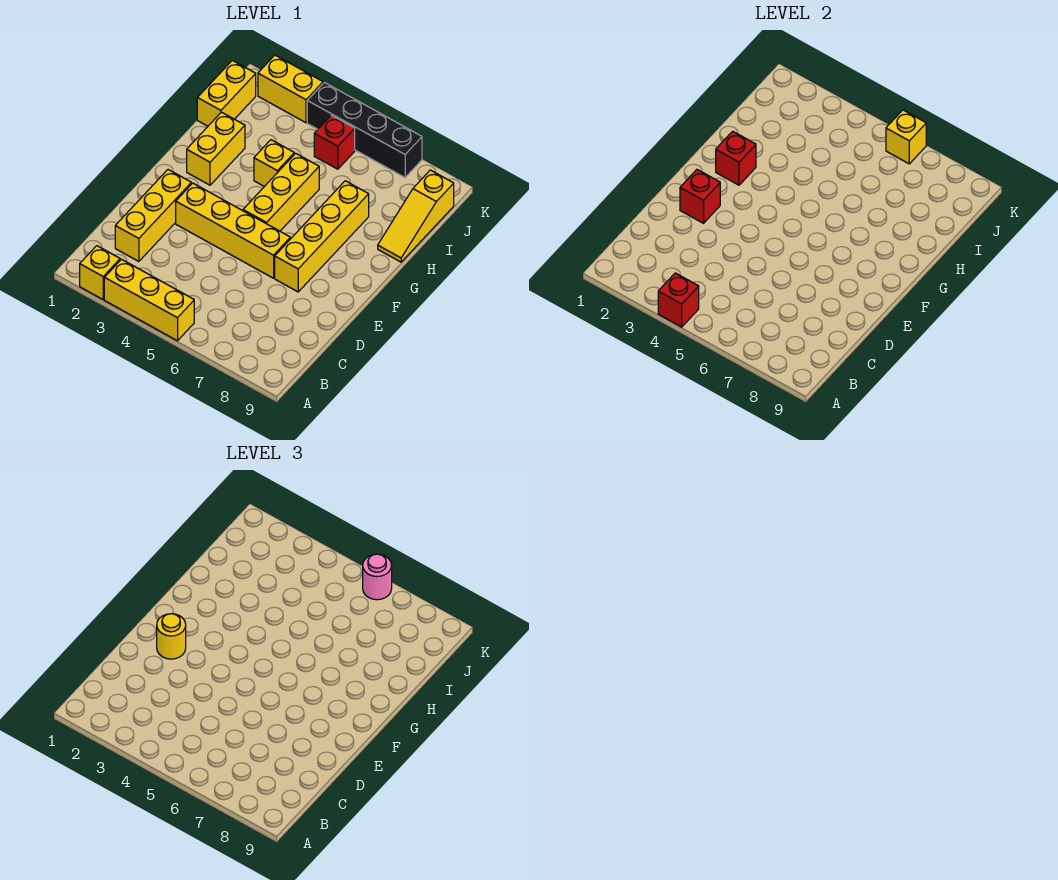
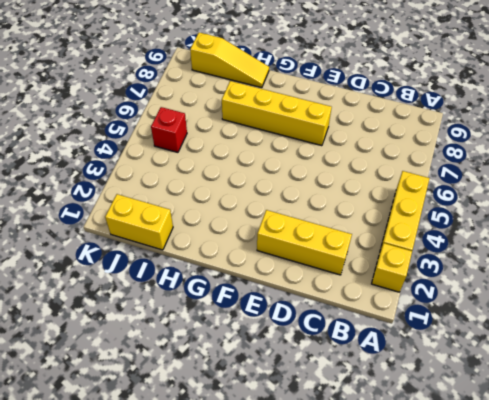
none -> yellow 1x4 brick [176,183,290,278]
none -> yellow 1x3 brick [243,153,319,231]
none -> yellow 1x2 brick [187,112,245,185]

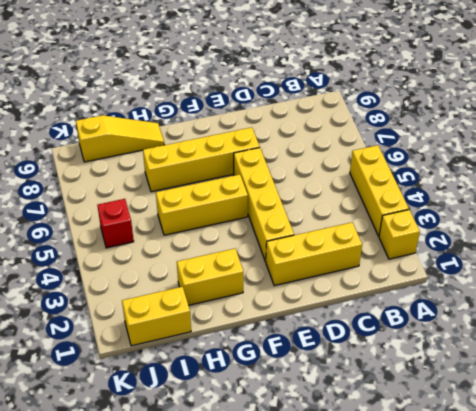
none -> yellow 1x1 brick [254,140,294,187]
none -> yellow 1x2 brick [258,55,323,123]
none -> black 1x4 brick [307,83,422,177]

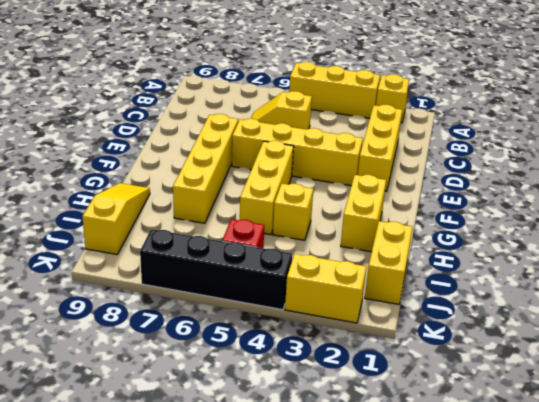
yellow 1x2 slope [251,91,312,129] -> none
none -> red 1x1 brick [658,273,699,327]
none -> red 1x1 brick [680,170,720,223]
none -> red 1x1 brick [716,131,756,185]

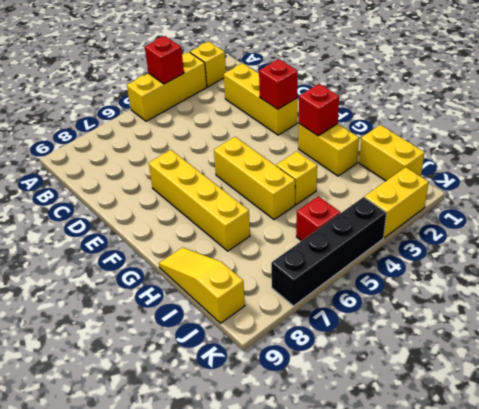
none -> yellow 1x4 brick [176,183,290,278]
none -> yellow 1x1 brick [886,110,926,164]
none -> yellow 1x1 round brick [157,614,186,659]

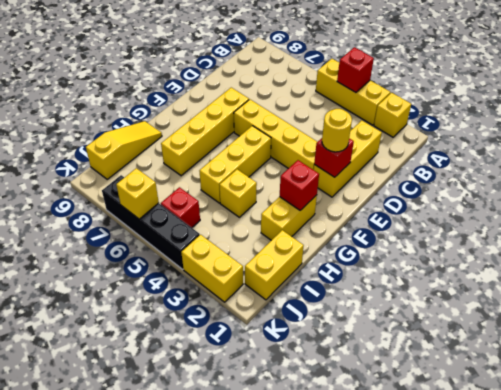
none -> pink 1x1 round brick [363,554,392,600]

